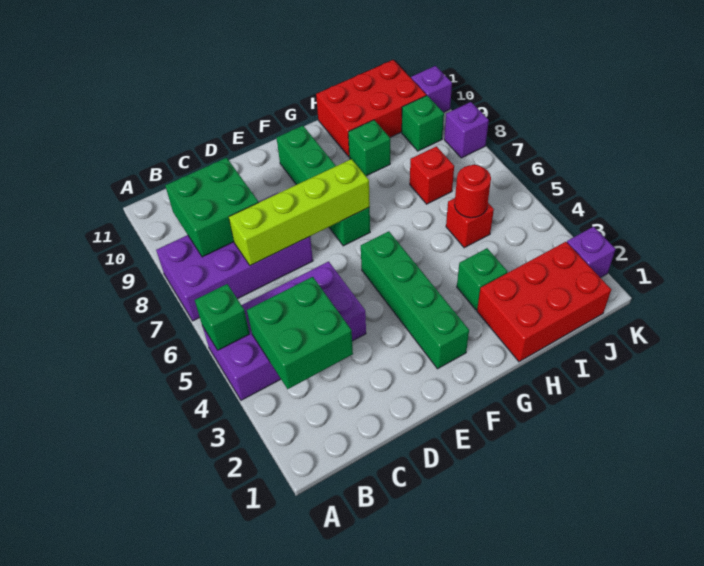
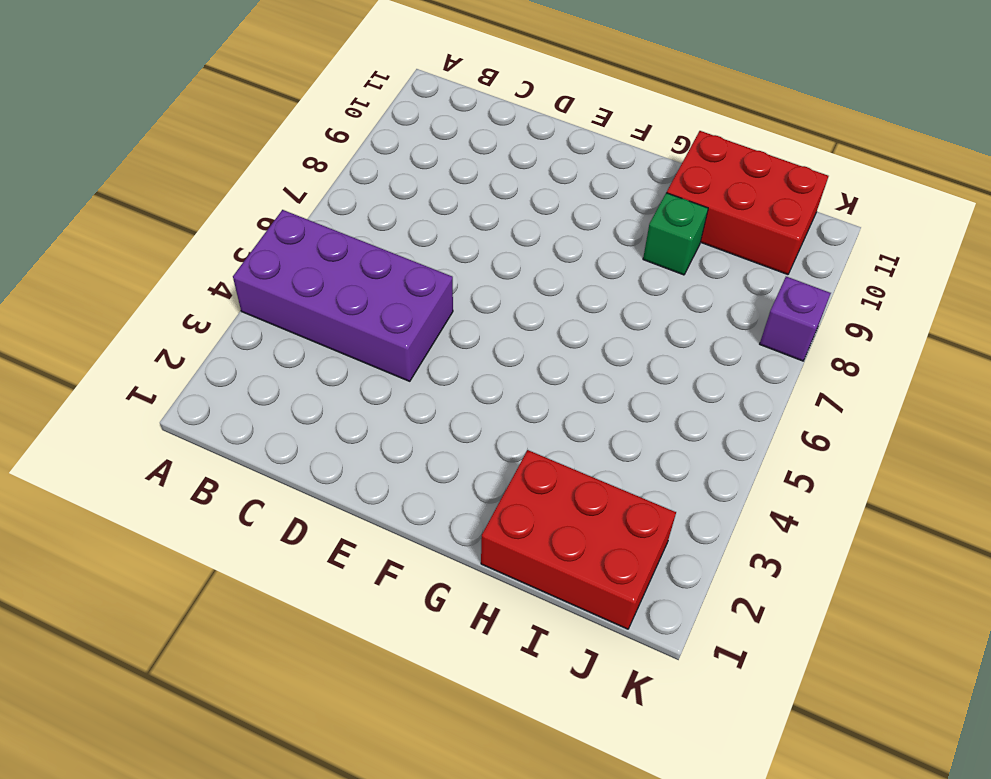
none -> purple 2x4 brick [156,193,313,321]
none -> green 1x4 brick [361,231,469,369]
none -> green 1x4 brick [277,126,370,246]

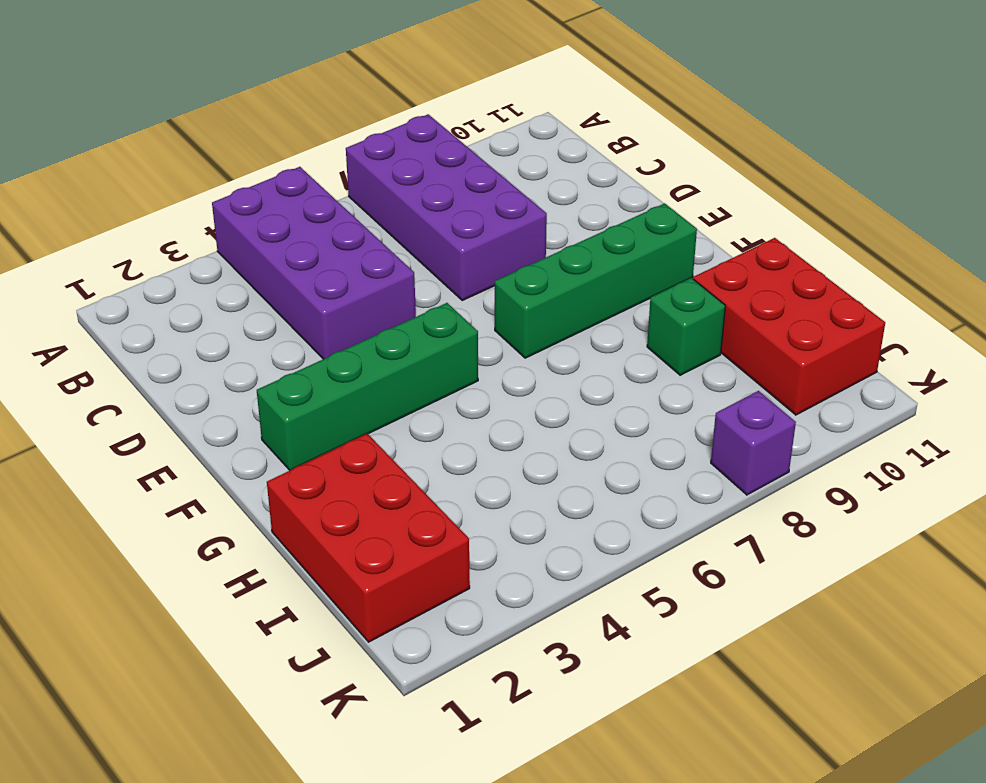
none -> green 1x1 brick [457,248,507,310]
none -> red 1x1 brick [446,198,494,248]
none -> red 1x1 brick [410,146,454,204]

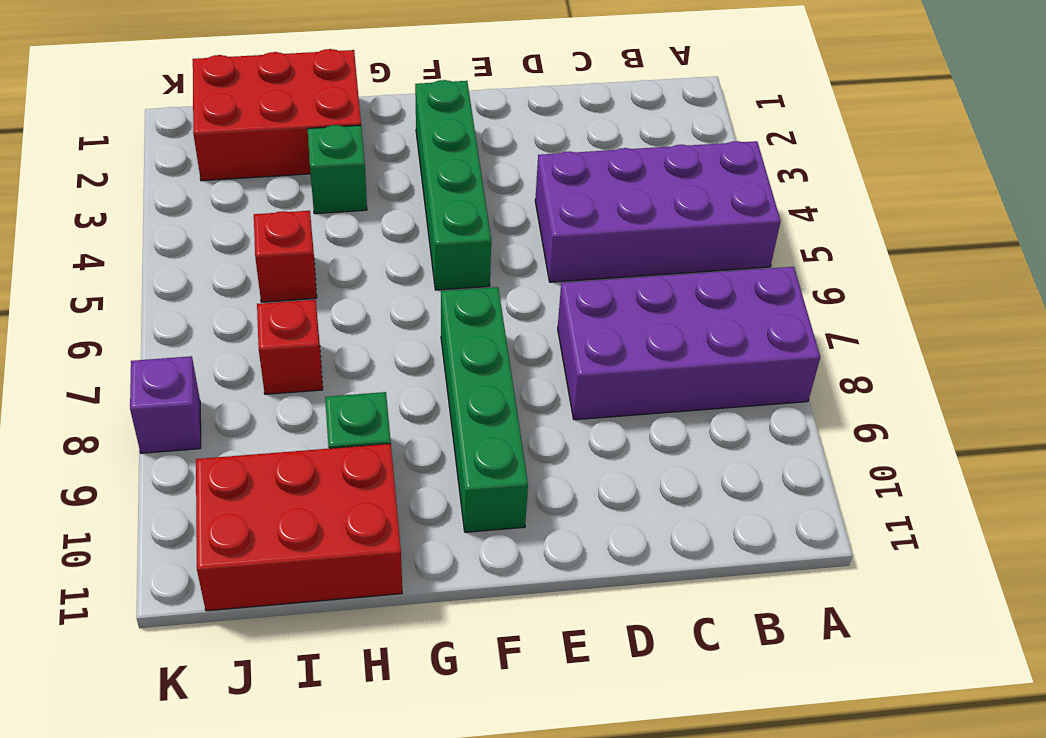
none -> green 1x1 brick [402,95,444,151]
none -> purple 1x1 brick [567,227,616,278]
none -> purple 1x1 brick [411,66,452,112]

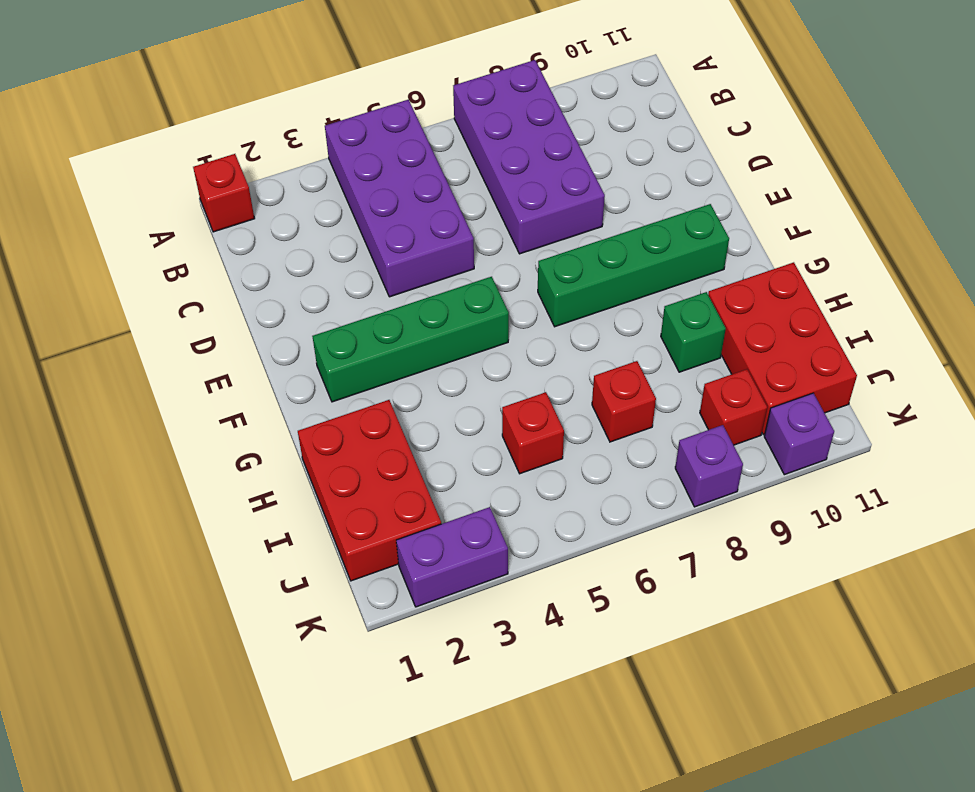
red 1x1 brick [193,154,255,232] -> none
red 1x1 brick [700,369,767,445] -> green 1x1 brick [402,95,444,151]
purple 1x2 brick [396,507,508,607] -> purple 1x1 brick [567,227,616,278]
none -> green 1x1 brick [457,248,507,310]
none -> green 1x1 brick [195,284,250,350]
none -> green 2x2 brick [247,277,353,389]

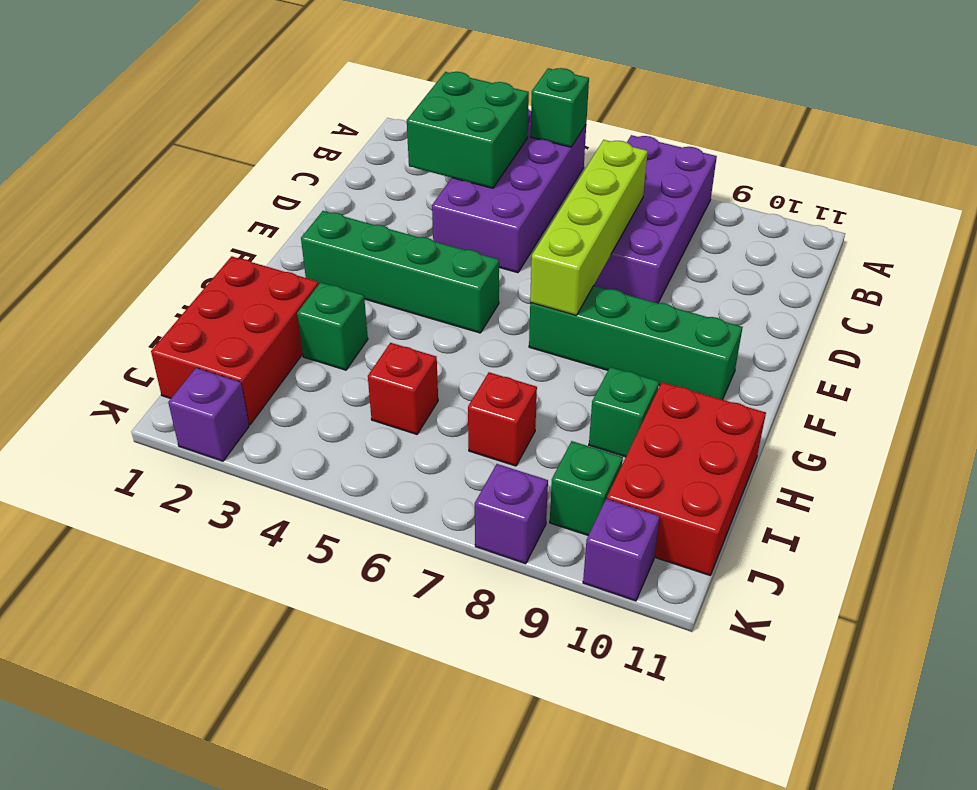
none -> green 2x2 brick [165,158,259,257]
none -> red 1x1 round brick [455,165,491,218]

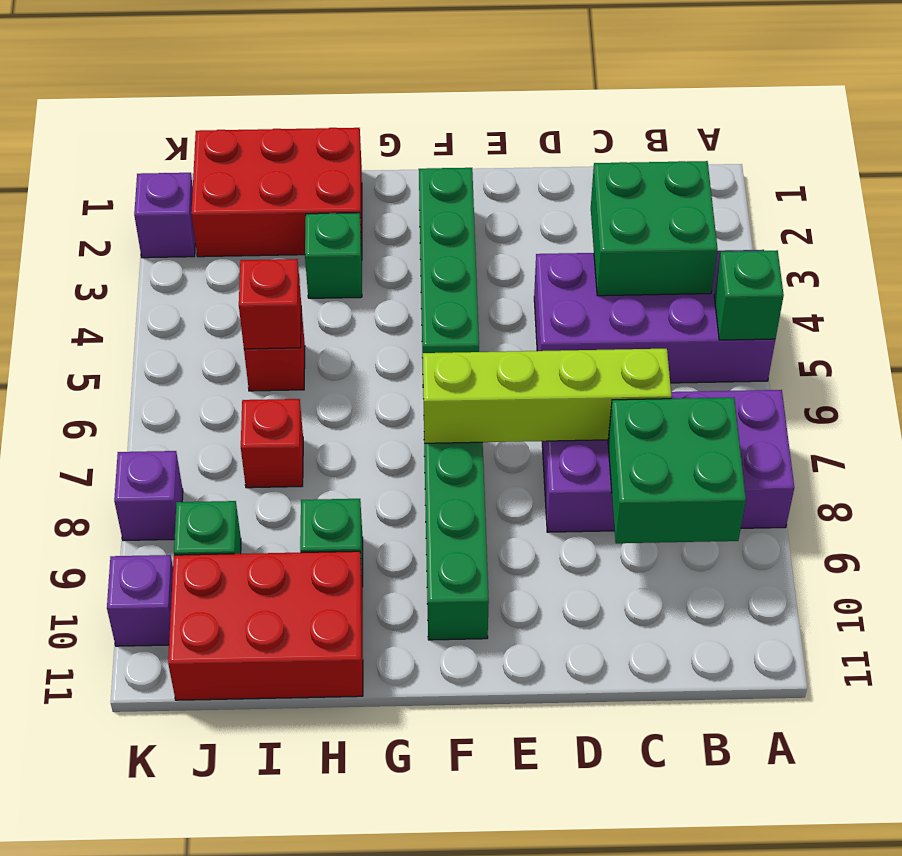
red 1x1 brick [239,259,301,349] -> red 1x1 round brick [455,165,491,218]

